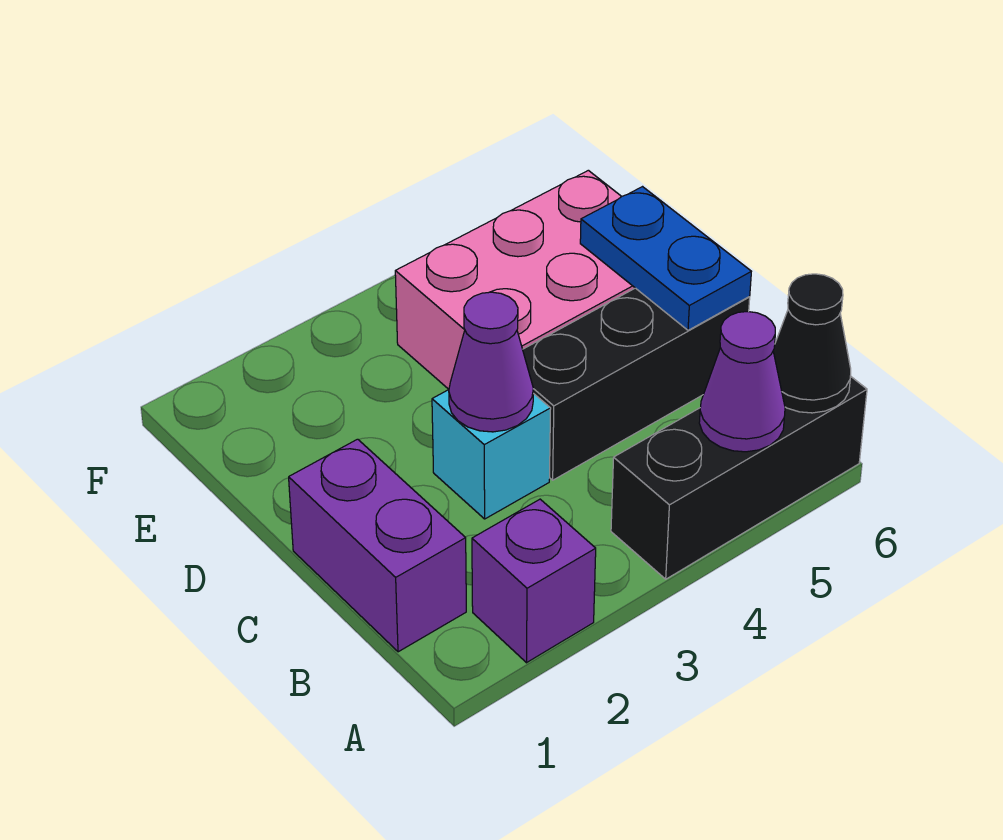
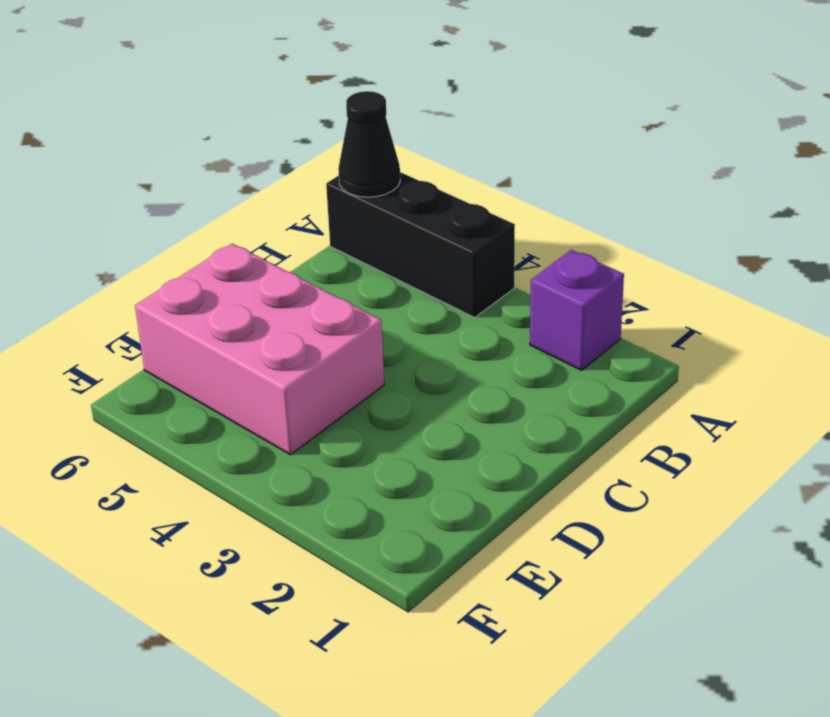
none -> purple 1x2 brick [289,439,466,652]
none -> cyan 1x1 brick [432,390,551,519]

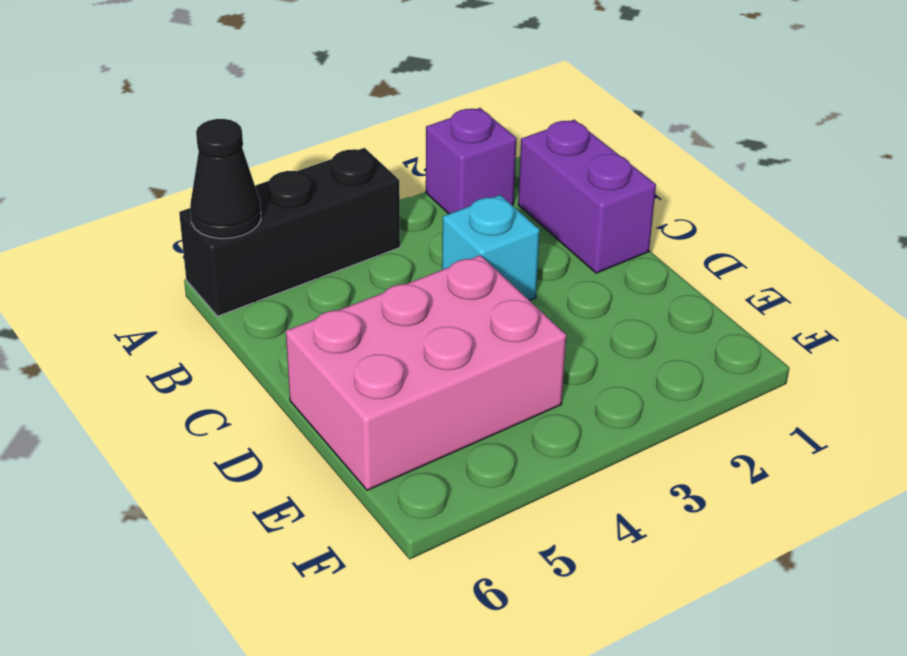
none -> black 1x3 brick [523,288,750,480]
none -> purple 1x1 cone [699,312,785,452]

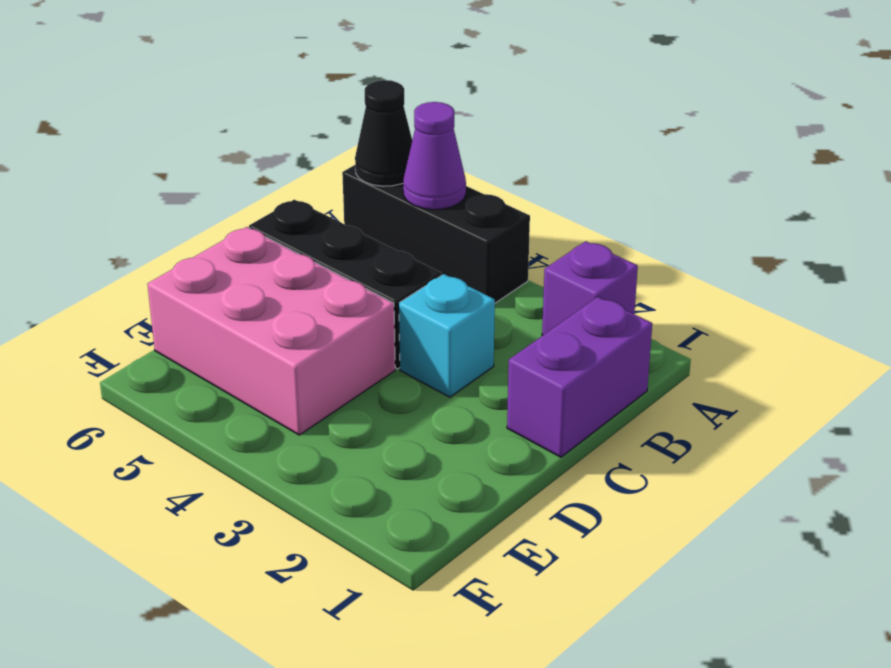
none -> purple 1x1 cone [449,292,533,432]
none -> blue 1x2 plate [580,187,751,330]

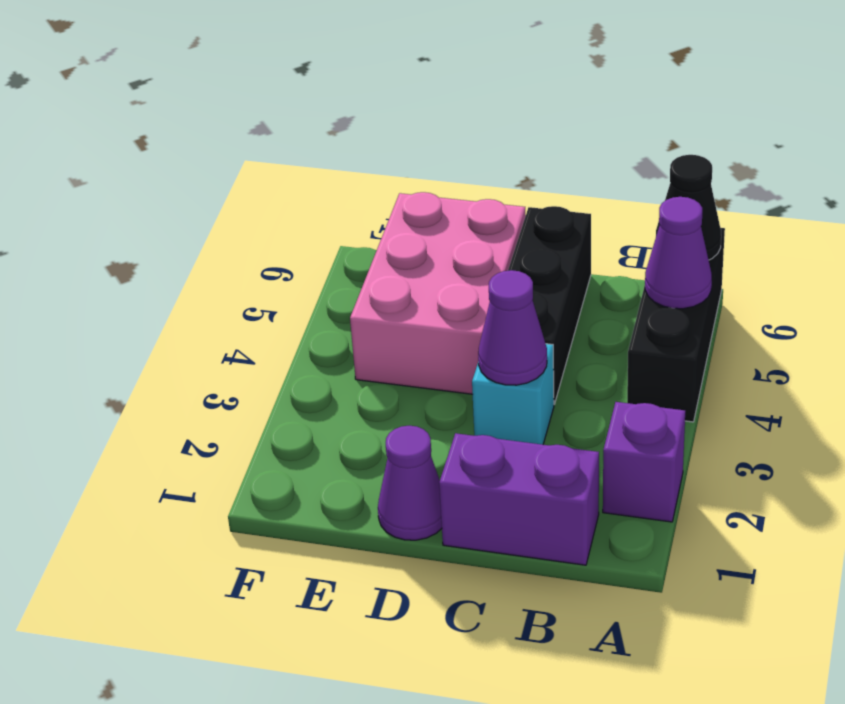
purple 1x1 cone [378,426,442,540] -> none
none -> blue 1x2 plate [580,187,751,330]

